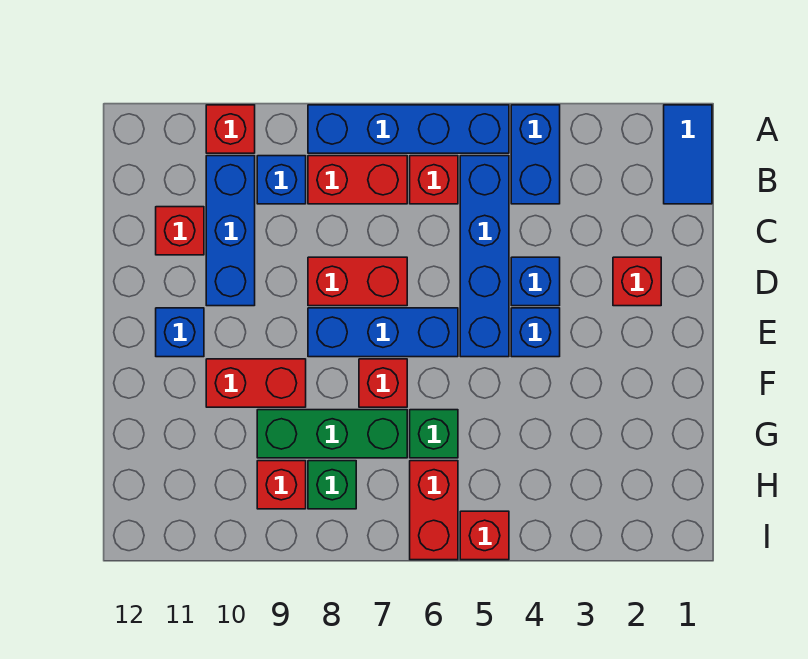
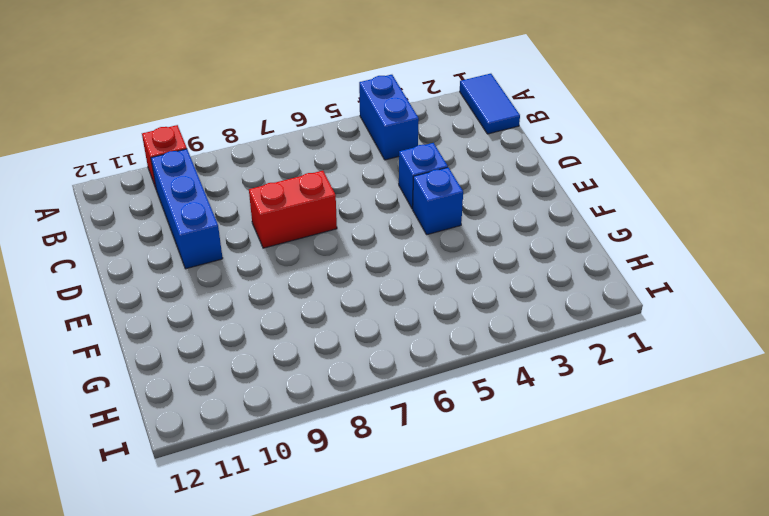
none -> blue 1x4 brick [308,105,509,153]
none -> blue 1x4 brick [460,156,509,357]
none -> red 1x1 brick [410,156,458,204]

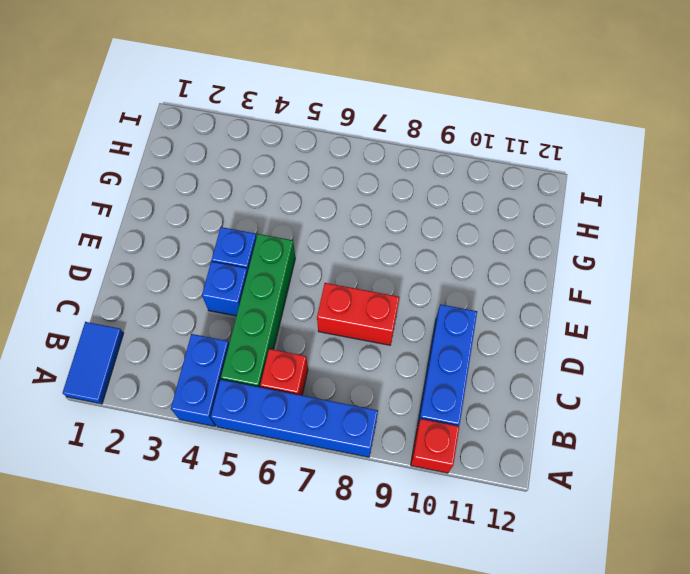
green 1x4 brick [221,234,295,387] -> blue 1x4 brick [460,156,509,357]
none -> red 1x2 brick [308,156,407,204]
none -> blue 1x1 brick [257,156,306,204]
none -> red 1x1 brick [156,207,204,255]

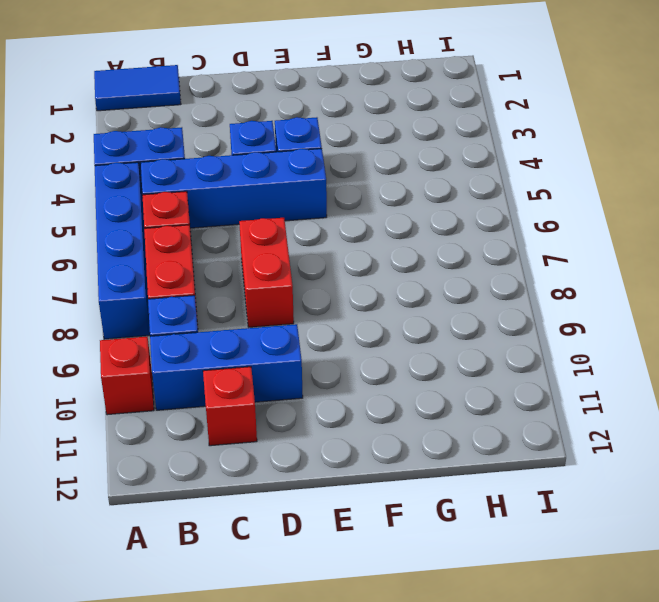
none -> red 1x1 brick [613,257,661,306]
none -> blue 1x3 brick [308,308,458,357]
none -> blue 1x1 brick [156,308,204,357]

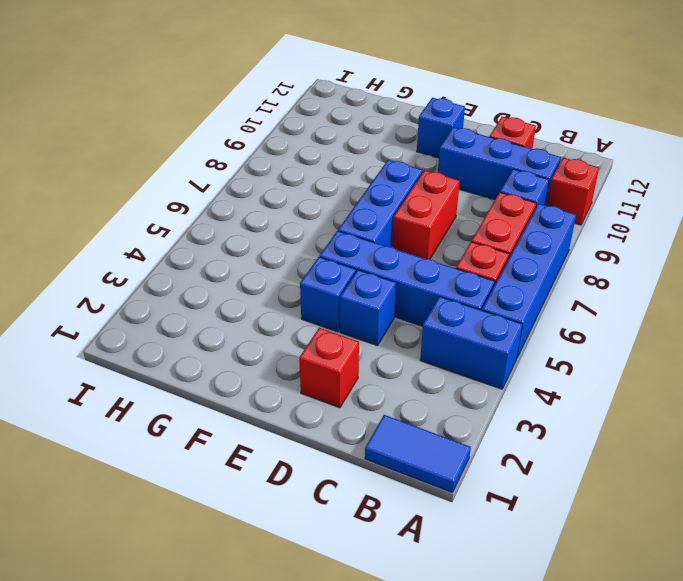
none -> red 1x1 brick [359,359,407,407]
none -> red 1x2 brick [206,359,306,407]
none -> green 1x1 brick [410,410,458,458]

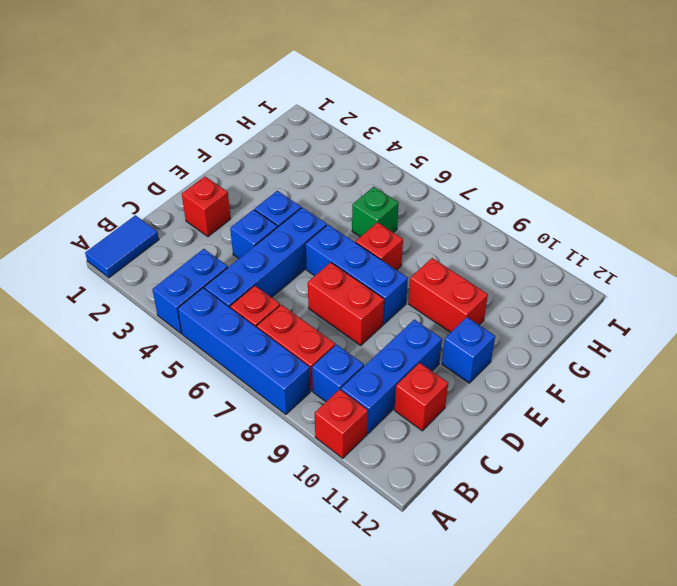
none -> green 1x3 brick [257,410,407,458]
none -> red 1x2 brick [410,461,458,560]
none -> green 1x1 brick [308,461,356,509]

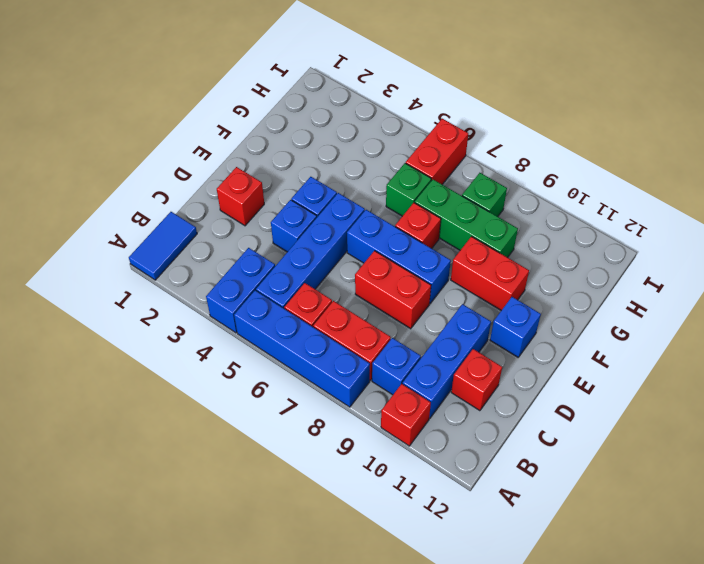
none -> red 1x1 brick [257,461,306,509]
none -> red 1x1 brick [460,511,509,560]

